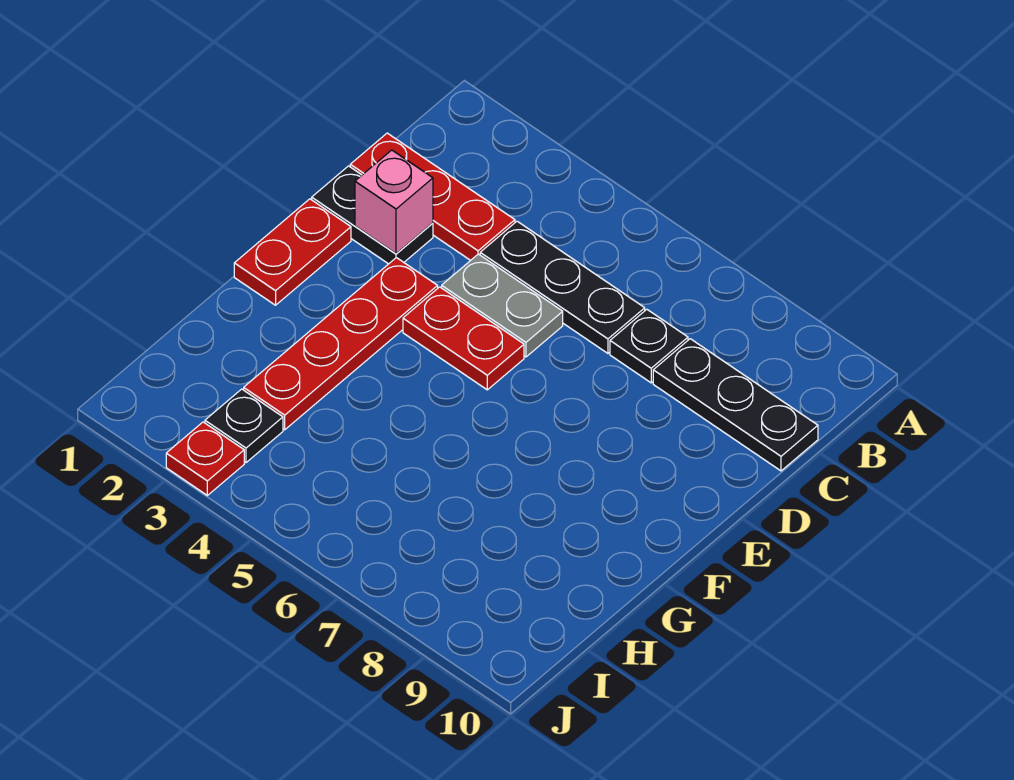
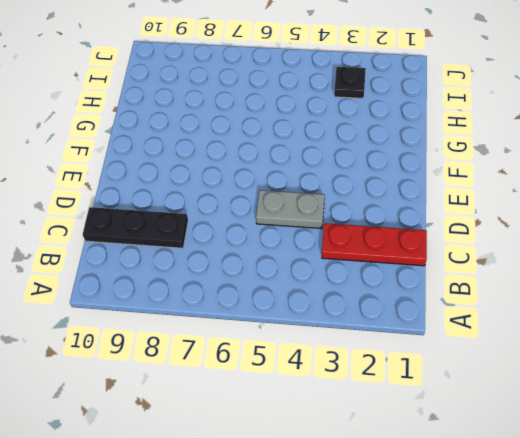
none -> black 1x3 plate [480,221,645,353]
none -> black 1x1 plate [610,309,688,383]
none -> black 1x2 plate [312,166,433,264]

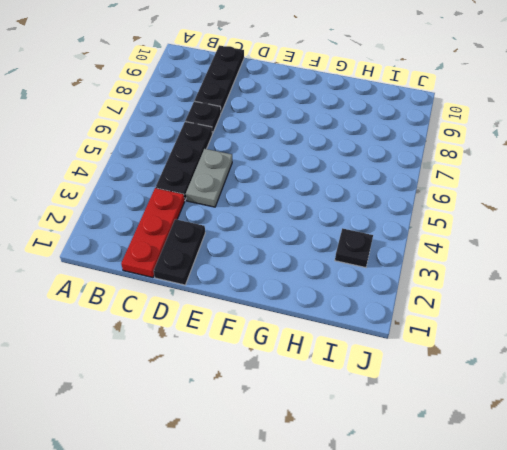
none -> red 1x2 plate [234,199,351,305]
none -> red 1x4 plate [244,258,438,430]
none -> red 1x2 plate [403,287,524,390]

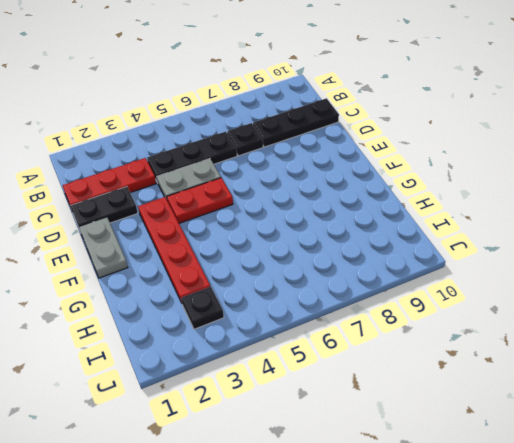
grey 1x2 plate [79,217,128,278] -> red 1x2 plate [234,199,351,305]
none -> red 1x1 plate [166,422,244,495]
none -> pink 1x1 brick [355,150,433,254]

